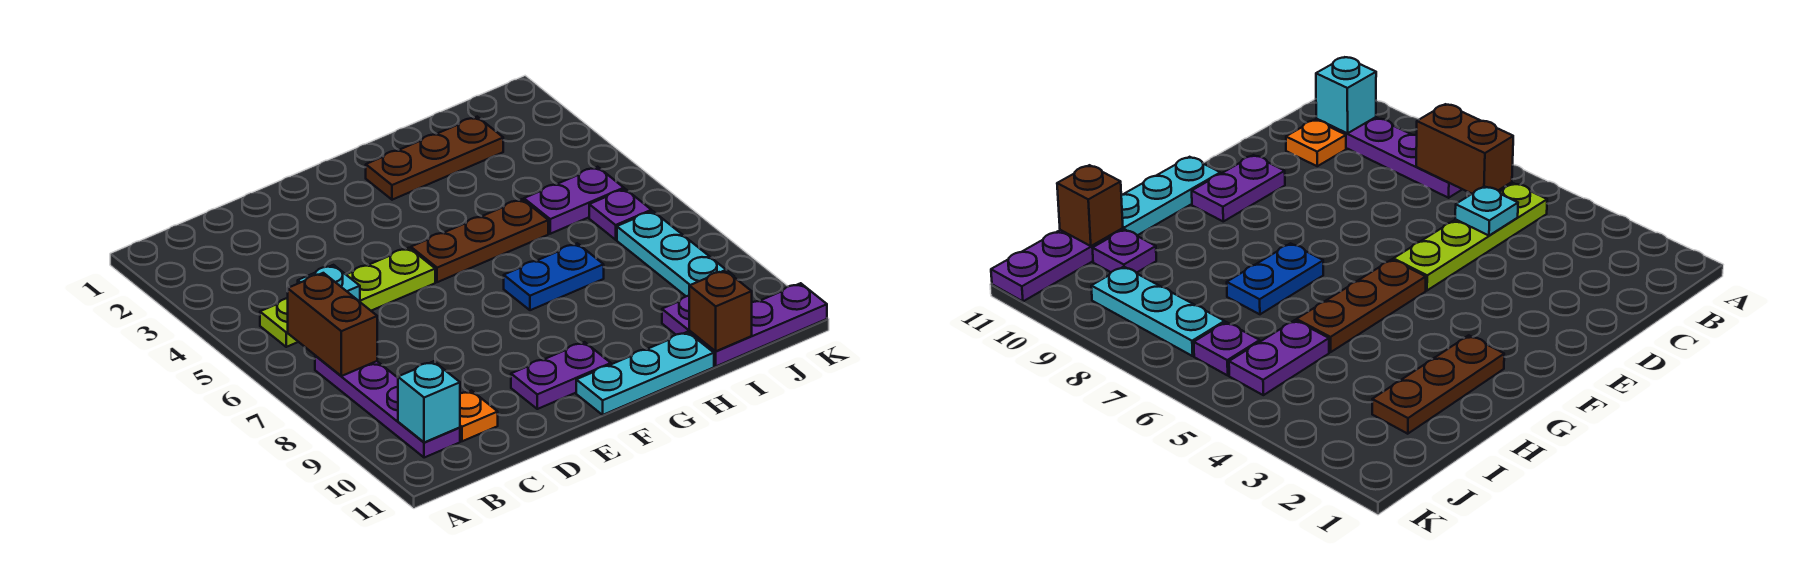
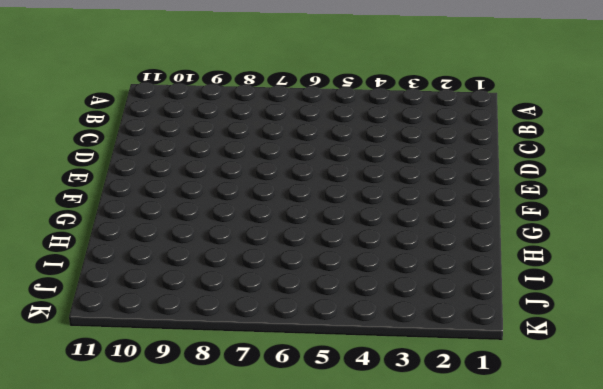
none -> lime 1x4 plate [260,248,435,347]
none -> purple 1x4 plate [315,356,460,458]
none -> orange 1x1 plate [460,391,498,441]

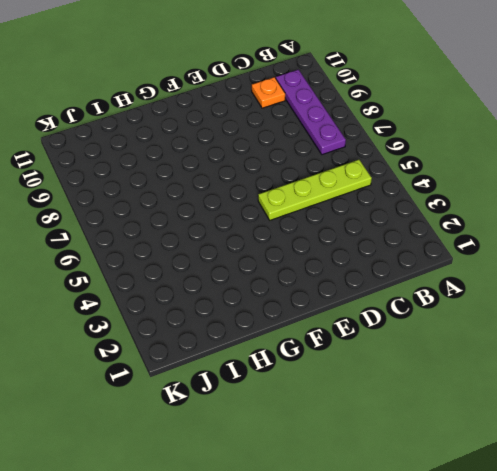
none -> purple 1x2 plate [511,342,611,409]
none -> brown 1x3 plate [411,199,548,282]
none -> cyan 1x3 plate [576,332,714,415]

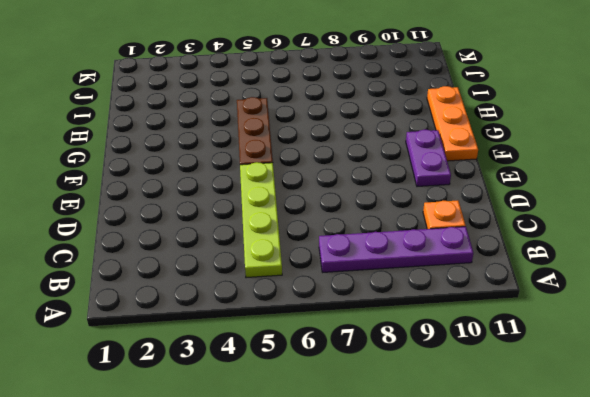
orange 1x3 plate [427,86,478,161] -> cyan 1x3 plate [576,332,714,415]
none -> brown 1x3 plate [366,117,503,200]
none -> blue 1x2 plate [504,243,604,310]
none -> purple 1x2 plate [524,167,624,234]

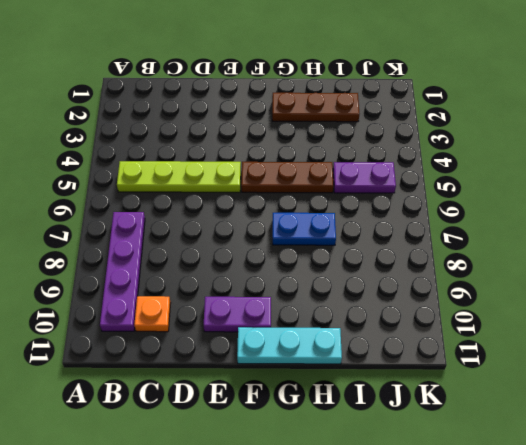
none -> purple 1x1 plate [662,296,690,335]
none -> purple 1x3 plate [689,283,827,366]
none -> purple 1x1 plate [589,189,651,240]

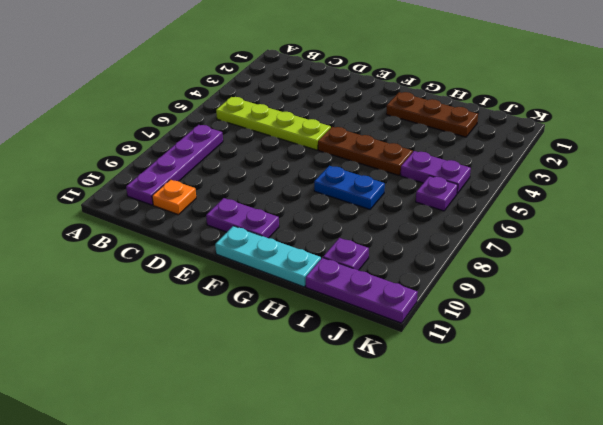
none -> cyan 1x3 plate [617,211,734,296]
none -> brown 1x2 brick [288,273,377,376]
none -> cyan 1x1 brick [398,361,460,442]

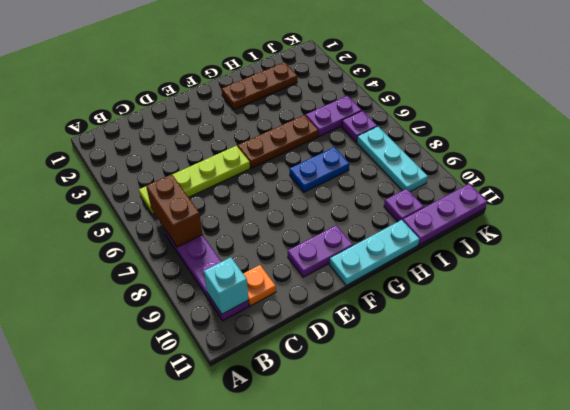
none -> cyan 1x1 plate [298,265,360,301]
none -> brown 1x1 brick [689,270,752,351]

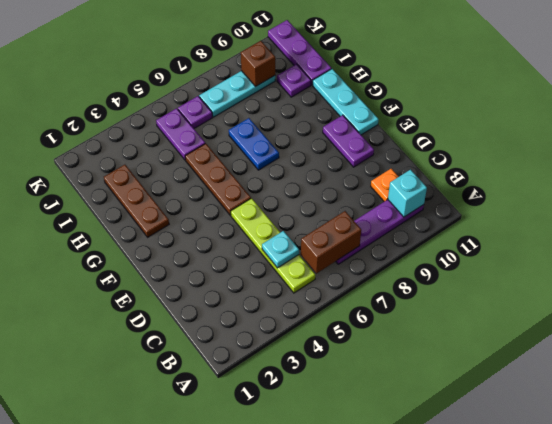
brown 1x1 brick [241,41,275,86] -> brown 1x1 brick moved to [689,270,752,351]

